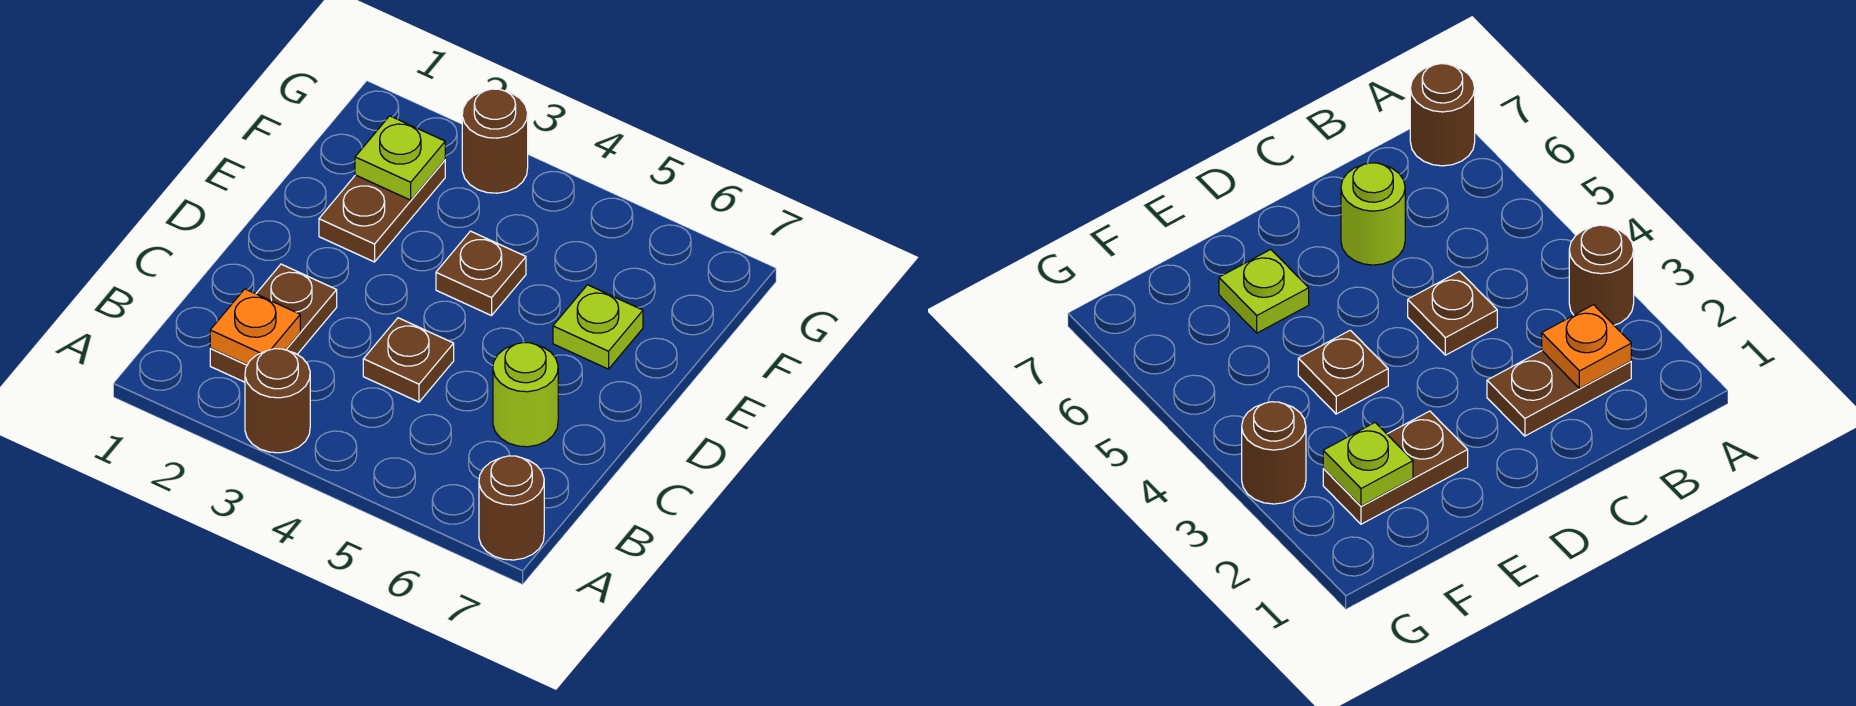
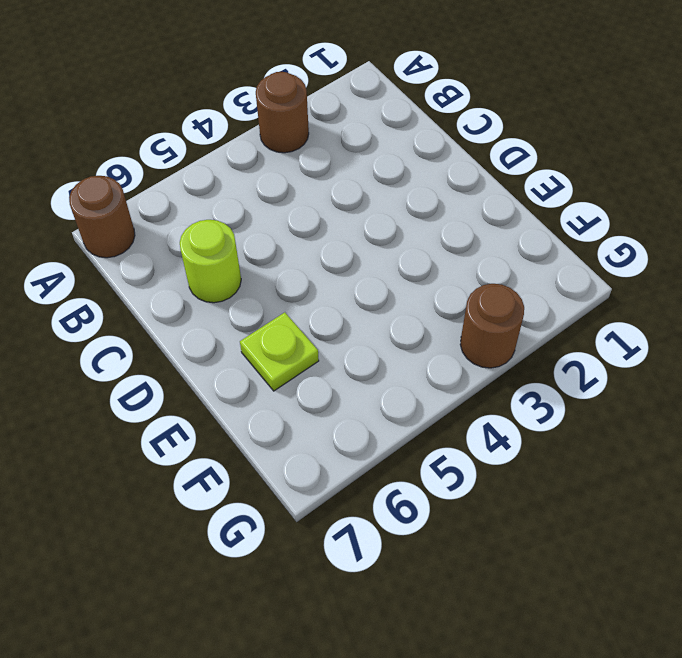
none -> brown 1x2 plate [210,264,337,382]
none -> brown 1x1 plate [363,318,454,402]

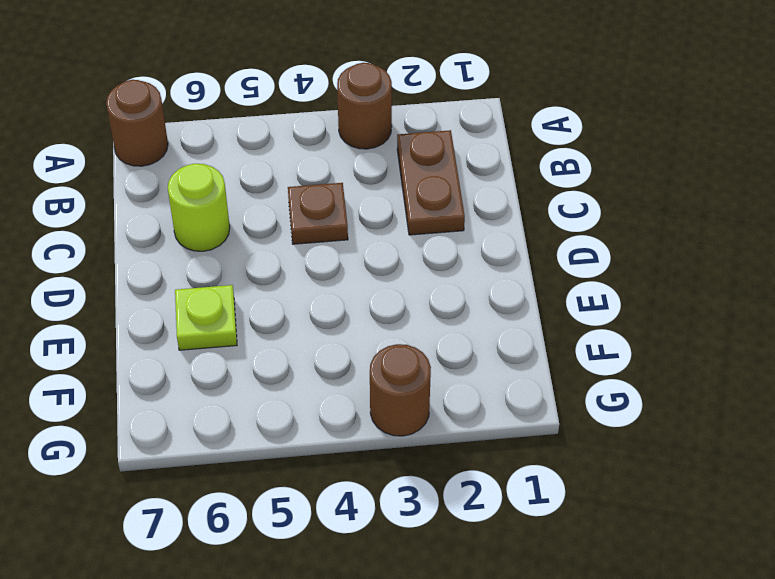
none -> brown 1x2 plate [319,160,445,262]
none -> brown 1x1 plate [436,231,526,316]

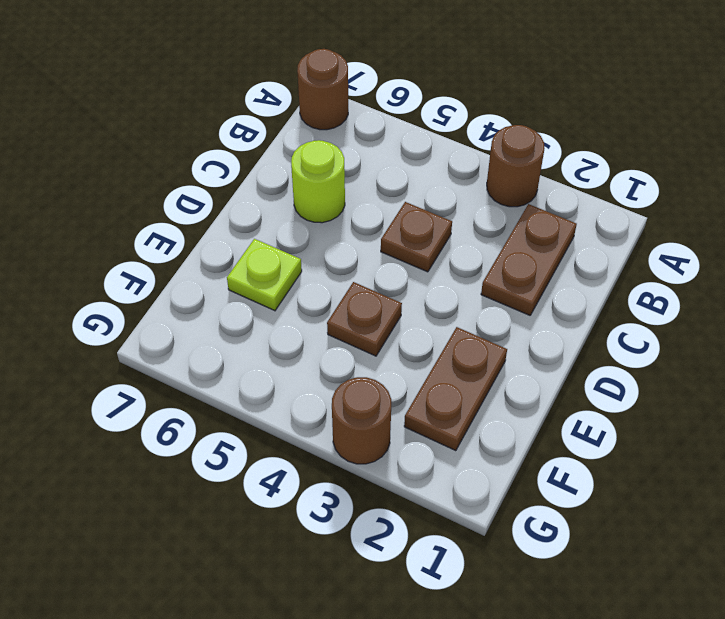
none -> orange 1x1 plate [210,289,300,365]
none -> lime 1x1 plate [355,116,445,200]

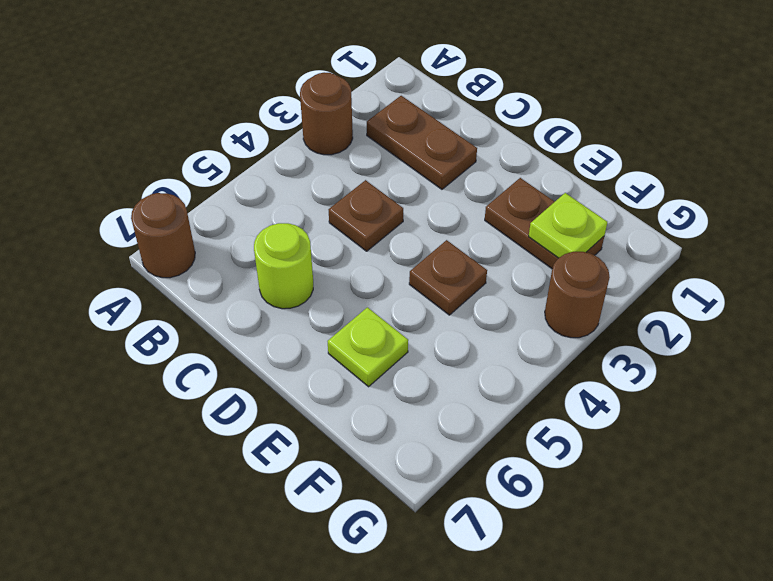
none -> orange 1x1 plate [210,289,300,365]

